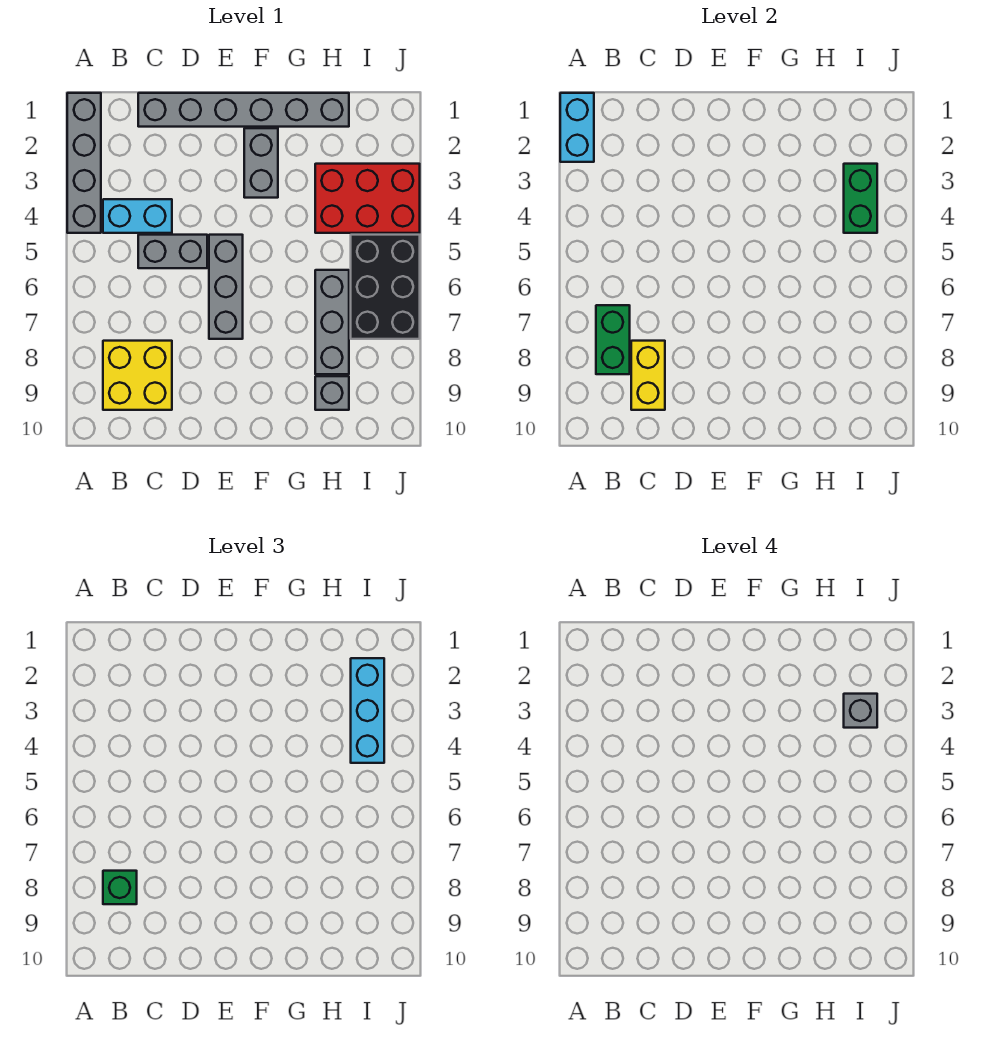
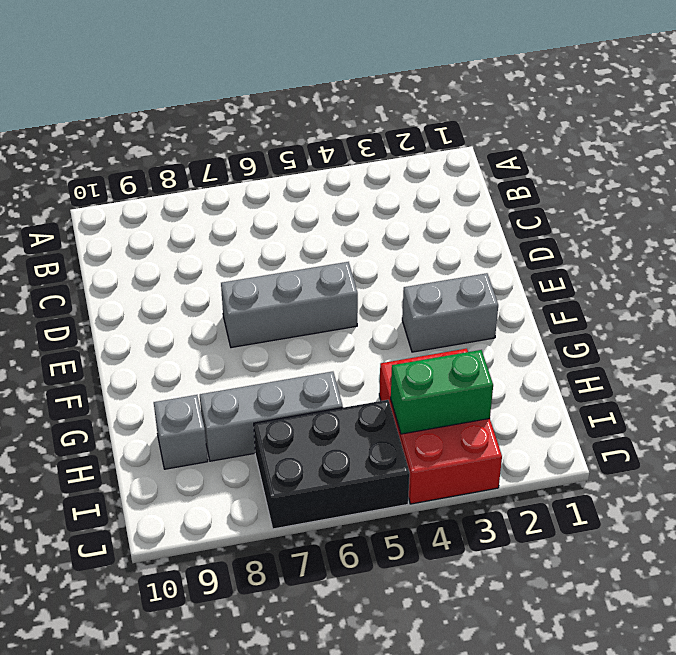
none -> grey 1x4 brick [67,93,101,233]
none -> cyan 1x2 brick [103,199,172,233]
none -> yellow 2x2 brick [103,341,172,410]

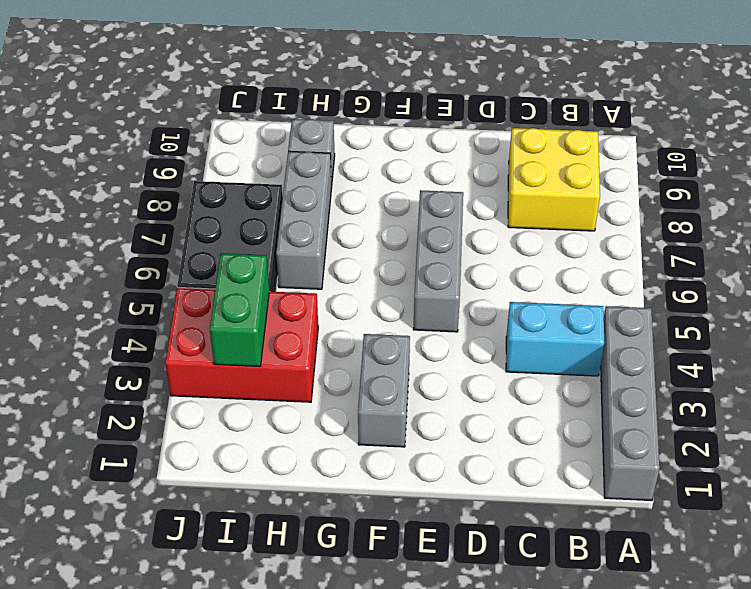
none -> grey 1x6 brick [138,93,349,127]
none -> grey 1x2 brick [138,235,207,268]
none -> cyan 1x2 brick [560,93,594,162]

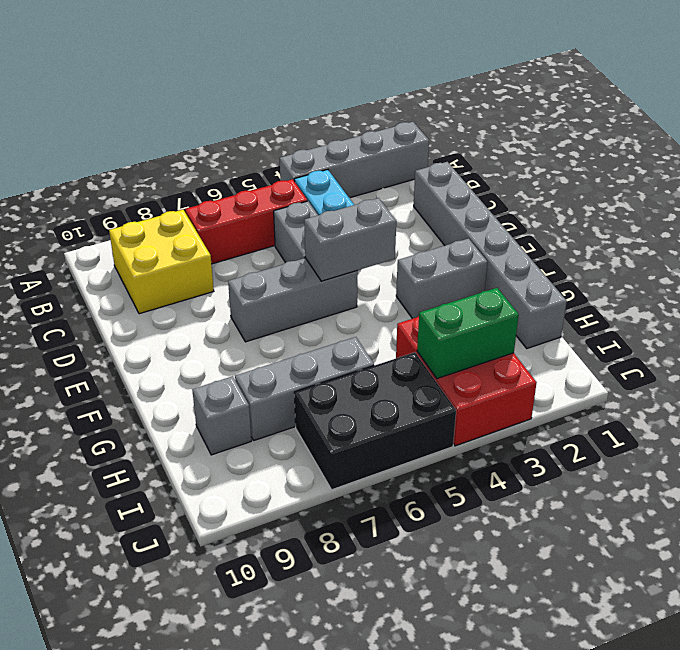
red 1x3 brick [185,179,307,264] -> none
grey 1x2 brick [304,198,396,281] -> none
none -> cyan 1x2 brick [560,93,594,162]
none -> green 1x2 brick [596,305,630,374]
none -> yellow 1x2 brick [631,341,665,410]

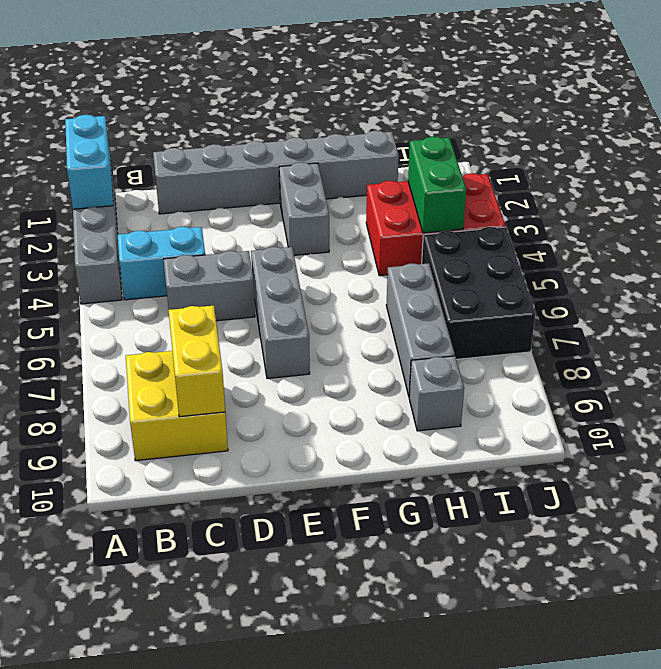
none -> green 1x2 brick [596,305,630,374]
none -> green 1x1 brick [103,871,137,904]
none -> cyan 1x3 brick [351,658,384,763]

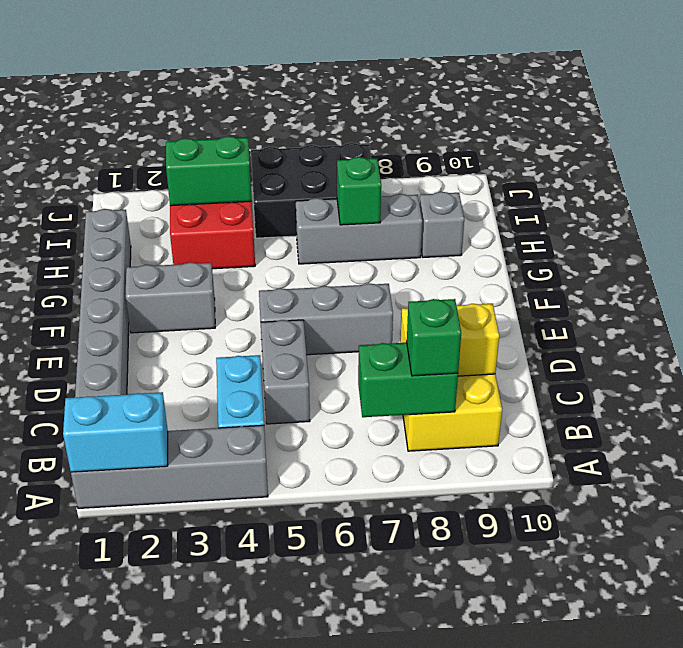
green 1x1 brick [337,157,381,225] -> none
none -> cyan 1x3 brick [351,658,384,763]
none -> grey 1x1 brick [844,694,877,728]

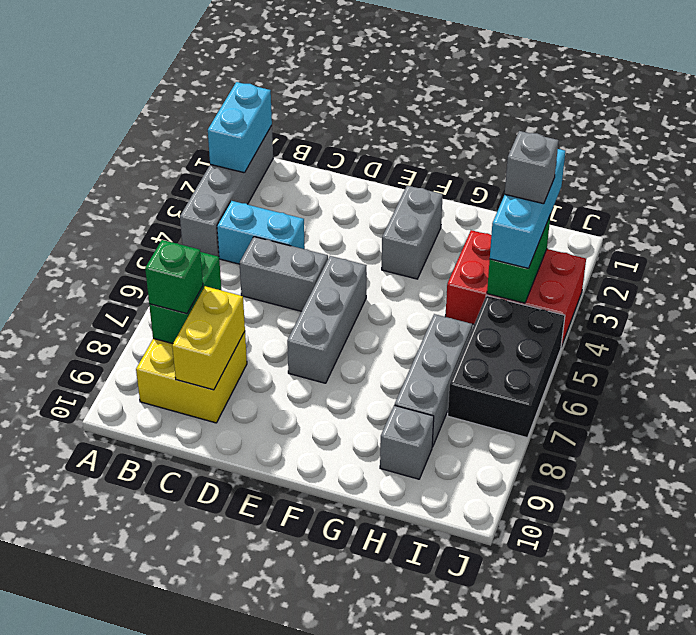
none -> grey 1x6 brick [138,93,349,127]

